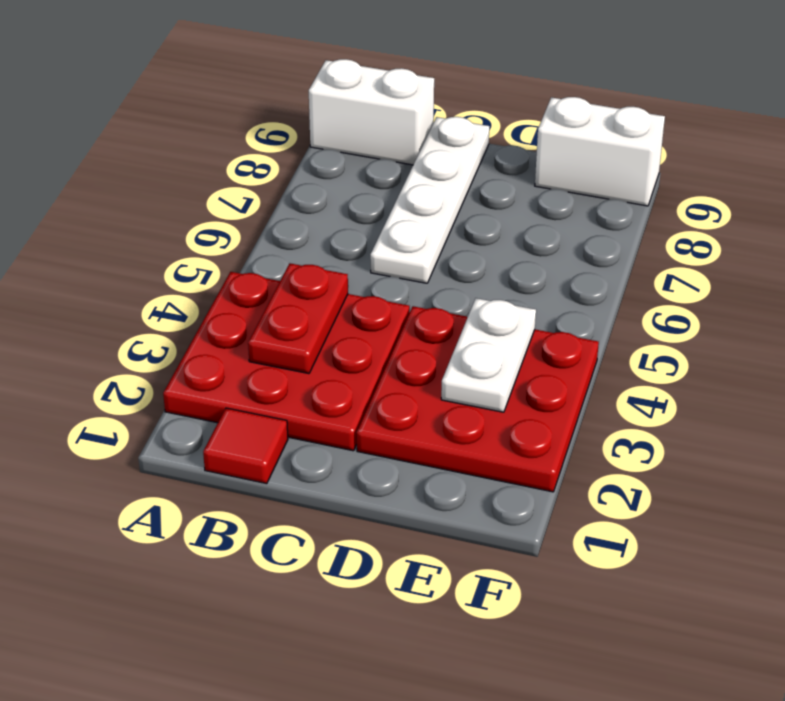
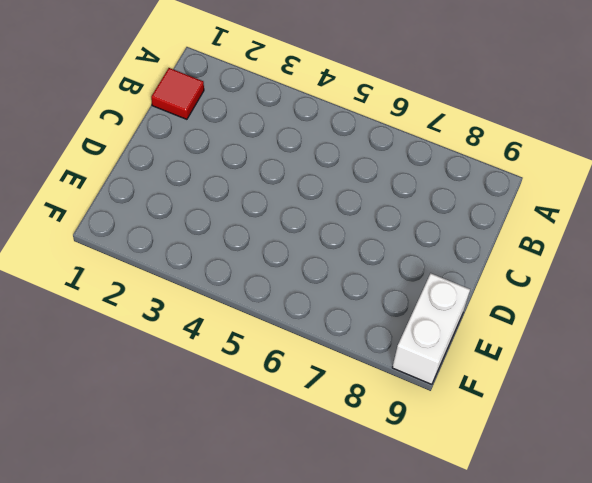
none -> red 3x3 plate [163,272,410,451]
none -> white 1x2 brick [309,59,434,165]

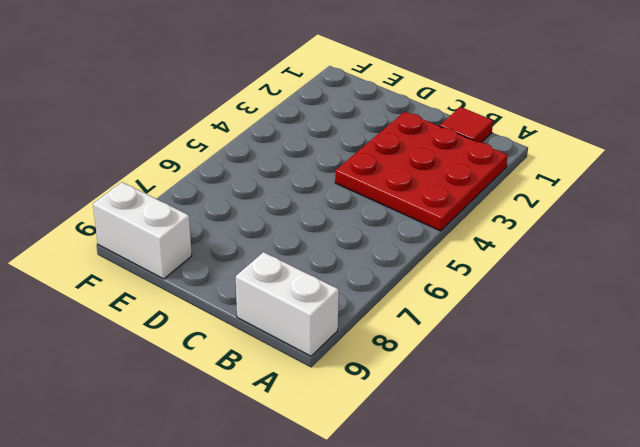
none -> white 1x4 plate [370,117,489,283]
none -> red 3x3 plate [357,306,599,492]

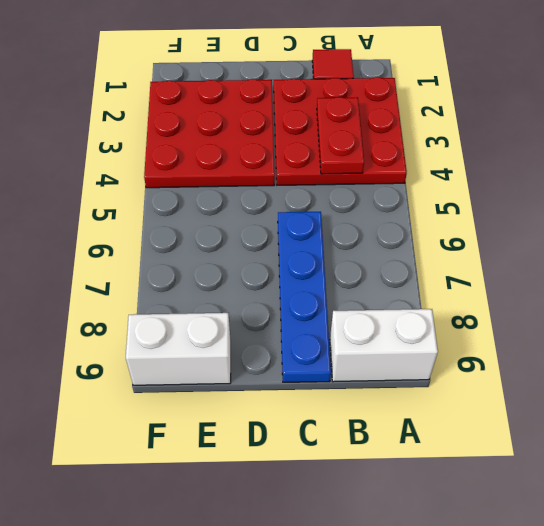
blue 1x4 plate [278,212,331,382] -> white 1x4 plate [370,117,489,283]
none -> white 1x2 plate [441,298,536,412]

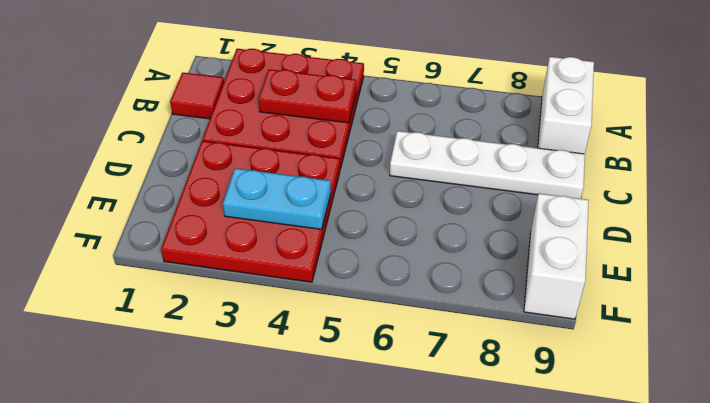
cyan 1x2 plate [223,168,331,229] -> white 1x2 plate [441,298,536,412]

